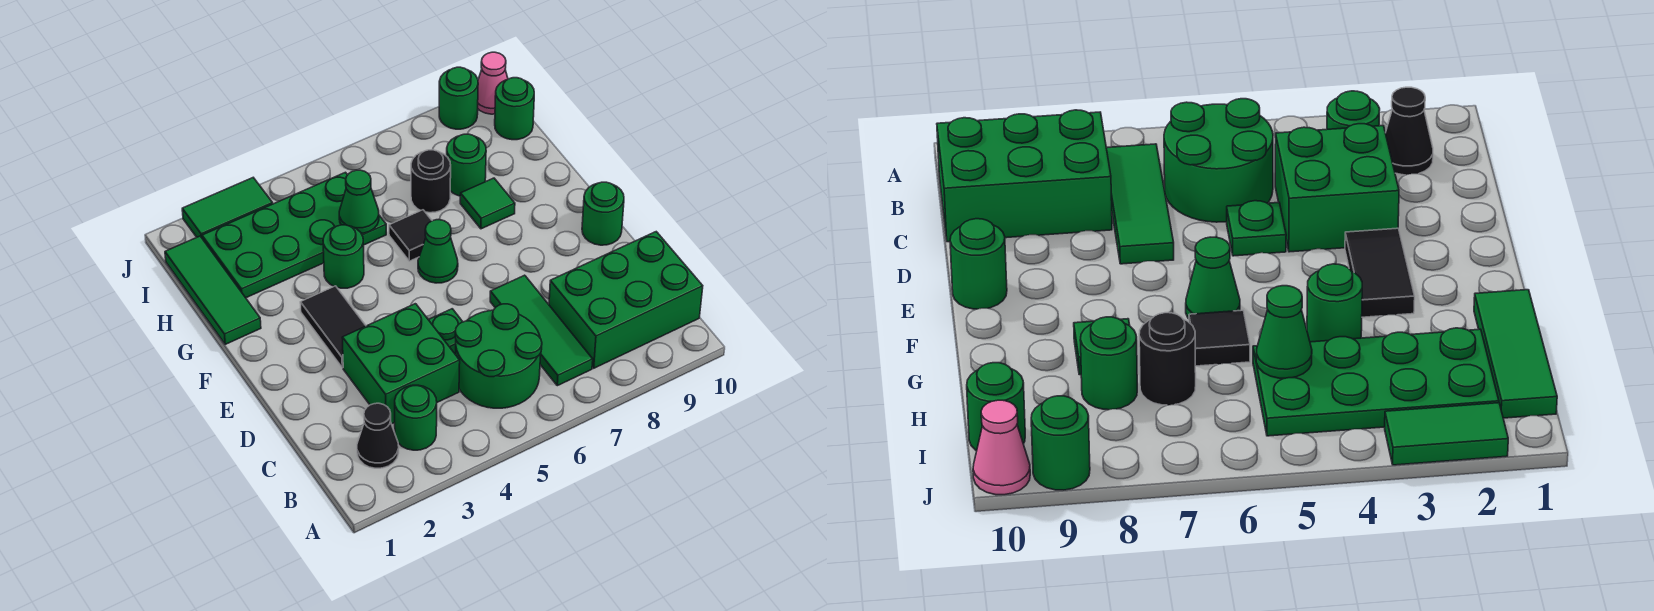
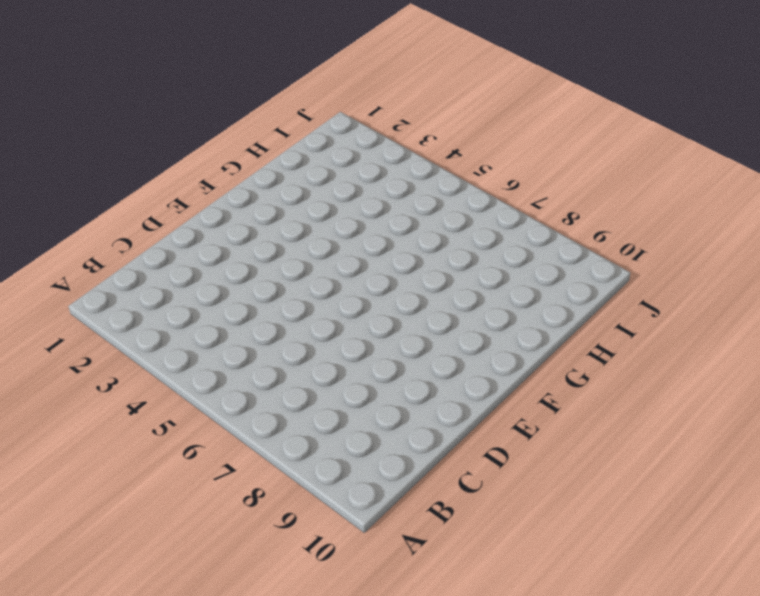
none -> black 1x1 cone [357,403,399,468]
none -> green 1x1 round brick [395,385,437,450]
none -> green 2x2 round brick [455,304,542,408]

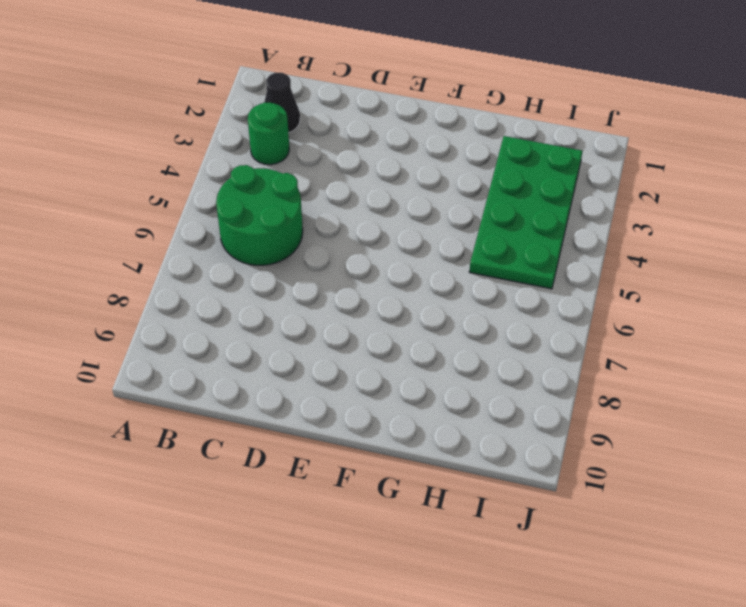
none -> green 1x3 tile [490,275,593,386]
none -> green 2x3 brick [549,232,703,368]
none -> green 2x2 brick [342,304,460,424]

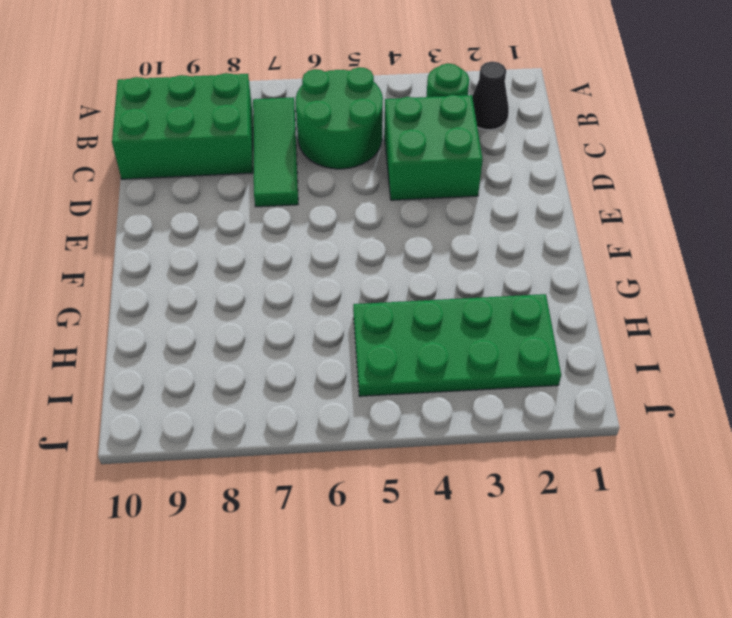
none -> green 1x1 plate [429,309,463,354]
none -> black 1x2 tile [300,286,366,368]
none -> green 1x1 round brick [582,182,624,245]

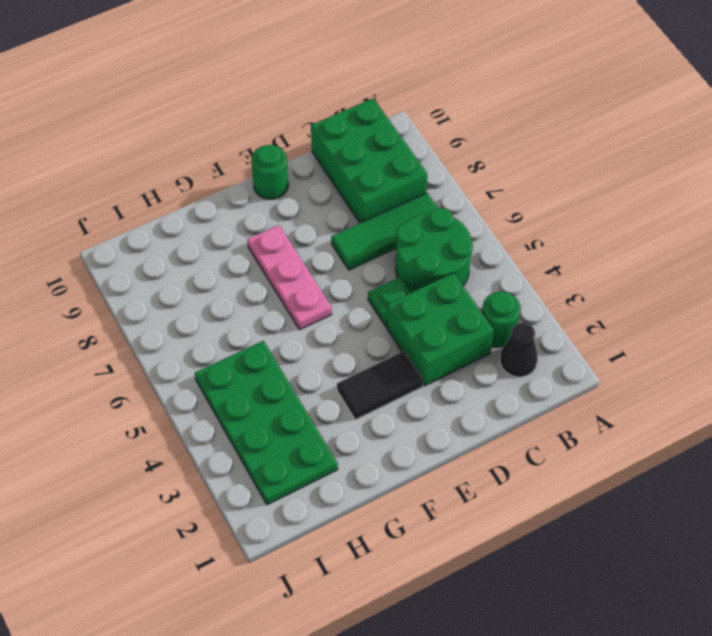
pink 1x3 plate [247,225,332,330] -> green 1x1 cone [418,220,458,283]
none -> green 1x3 tile [165,236,261,344]
none -> green 1x1 round brick [323,225,364,288]
none -> black 1x1 tile [389,210,432,261]

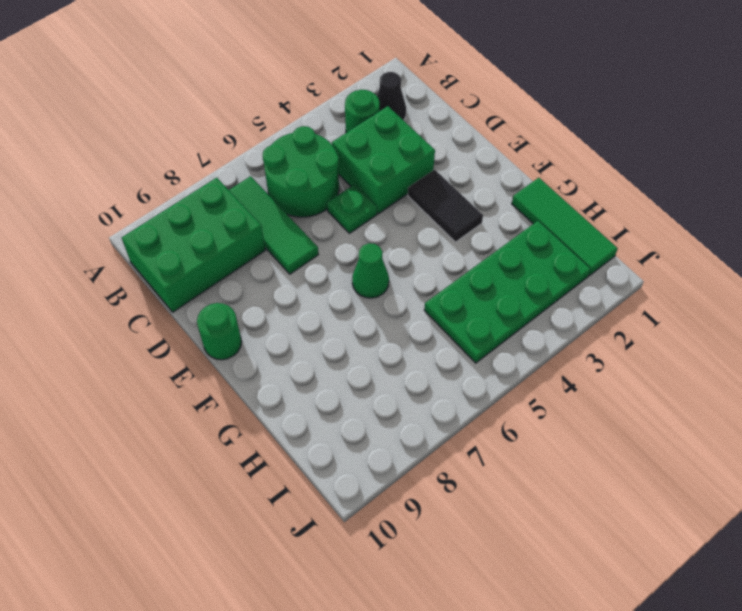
none -> green 1x1 round brick [323,225,364,288]
none -> black 1x1 tile [389,210,432,261]
none -> green 1x1 tile [460,178,515,229]

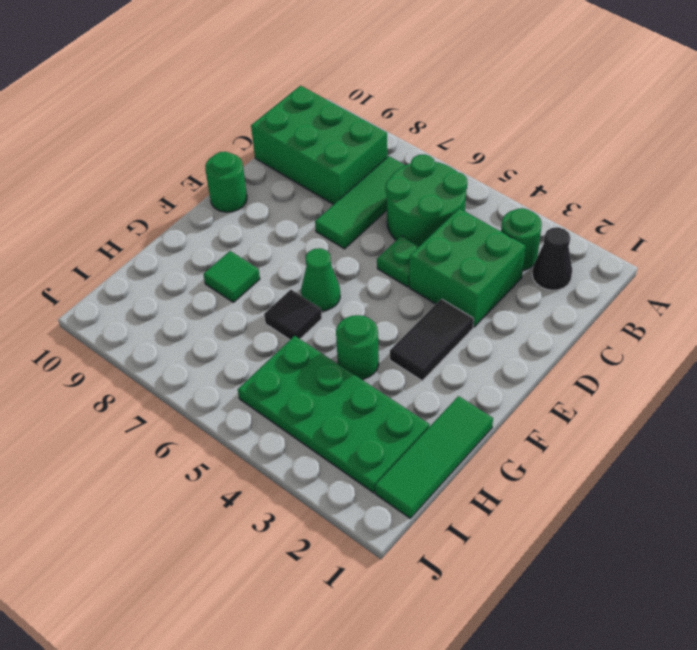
none -> black 1x1 round brick [411,150,451,213]
none -> green 1x1 round brick [447,134,486,196]
none -> green 1x1 round brick [495,78,534,140]

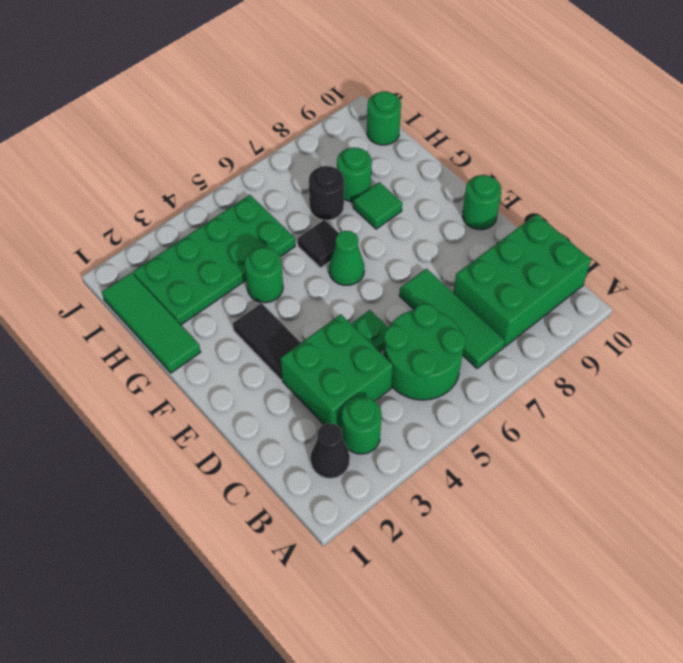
none -> green 1x2 tile [182,178,273,238]
none -> green 1x1 round brick [439,67,478,129]
none -> pink 1x1 cone [478,52,508,114]

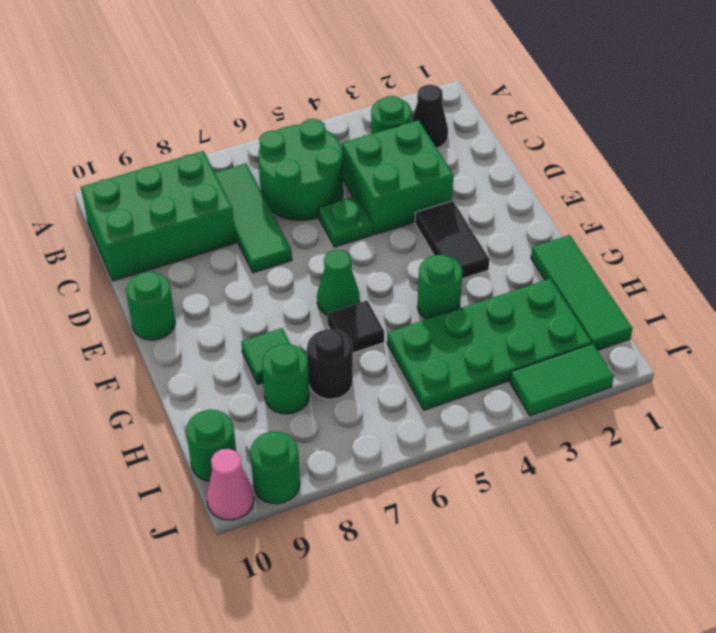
none -> green 1x1 cone [339,170,379,233]

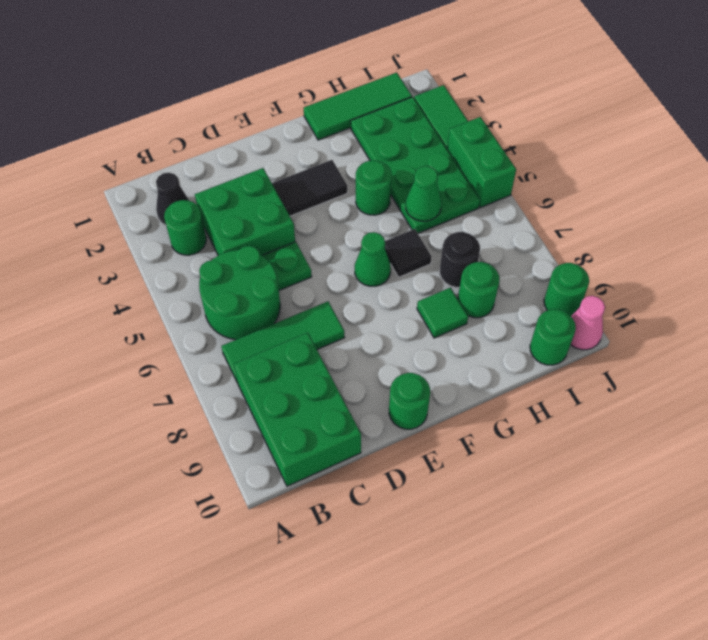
green 1x2 brick [447,117,516,208] -> none

